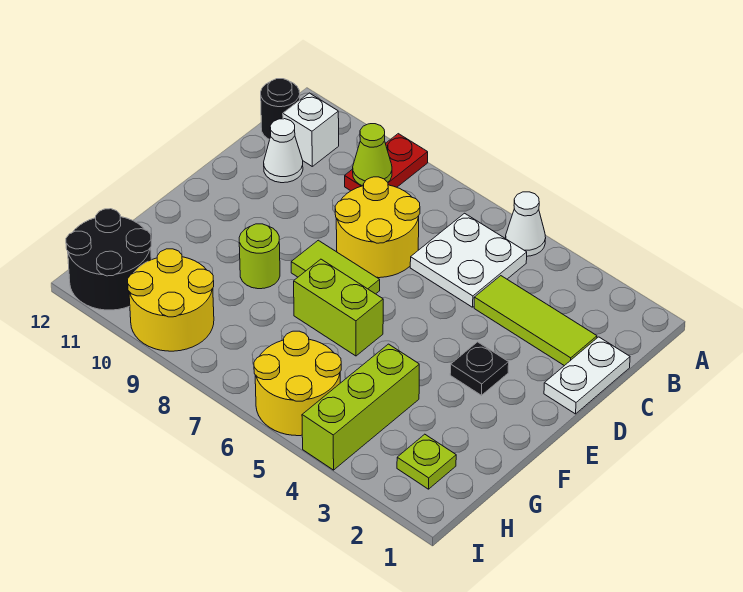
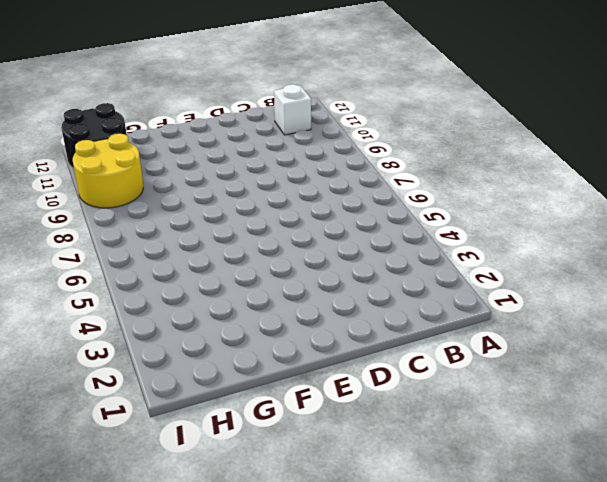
none -> white 1x1 cone [506,192,546,256]
none -> red 1x2 plate [345,134,428,191]
none -> white 2x2 plate [410,213,527,307]

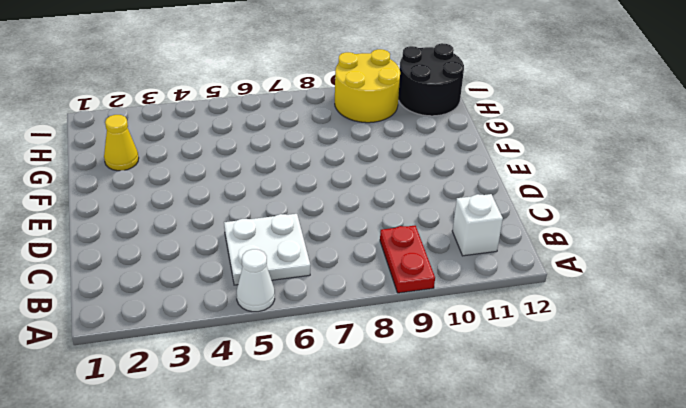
yellow 1x1 cone [104,115,139,171] -> none
none -> black 1x1 round brick [261,79,300,139]
none -> white 1x2 plate [544,337,630,414]
none -> lime 1x3 tile [474,276,597,366]

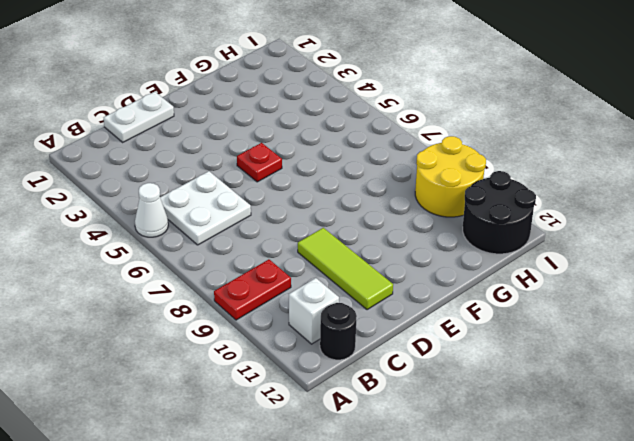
lime 1x3 tile [298,228,393,310] -> lime 1x3 tile moved to [474,276,597,366]
red 1x1 plate [237,143,282,182] -> none
none -> yellow 2x2 round brick [335,177,420,278]
none -> white 1x1 cone [264,119,303,183]
none -> black 1x1 plate [450,342,509,395]

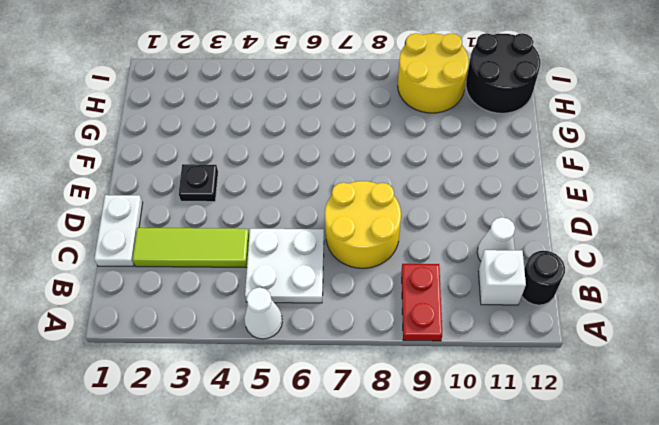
none -> lime 1x2 tile [291,240,380,294]
none -> lime 1x2 brick [294,259,383,356]
none -> lime 1x1 round brick [239,224,280,289]

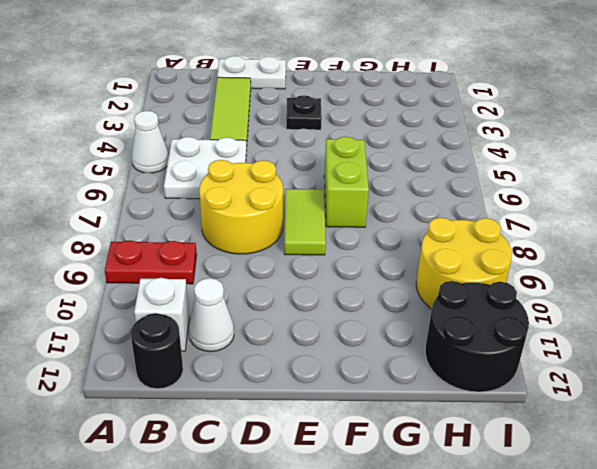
none -> lime 1x1 round brick [239,224,280,289]
none -> lime 1x3 brick [302,344,419,470]
none -> lime 1x1 plate [397,434,456,489]

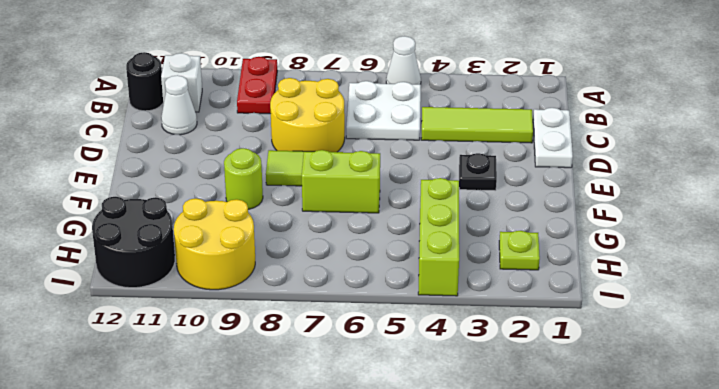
none -> yellow 2x2 round brick [254,331,341,436]
none -> lime 1x1 cone [353,124,392,186]

